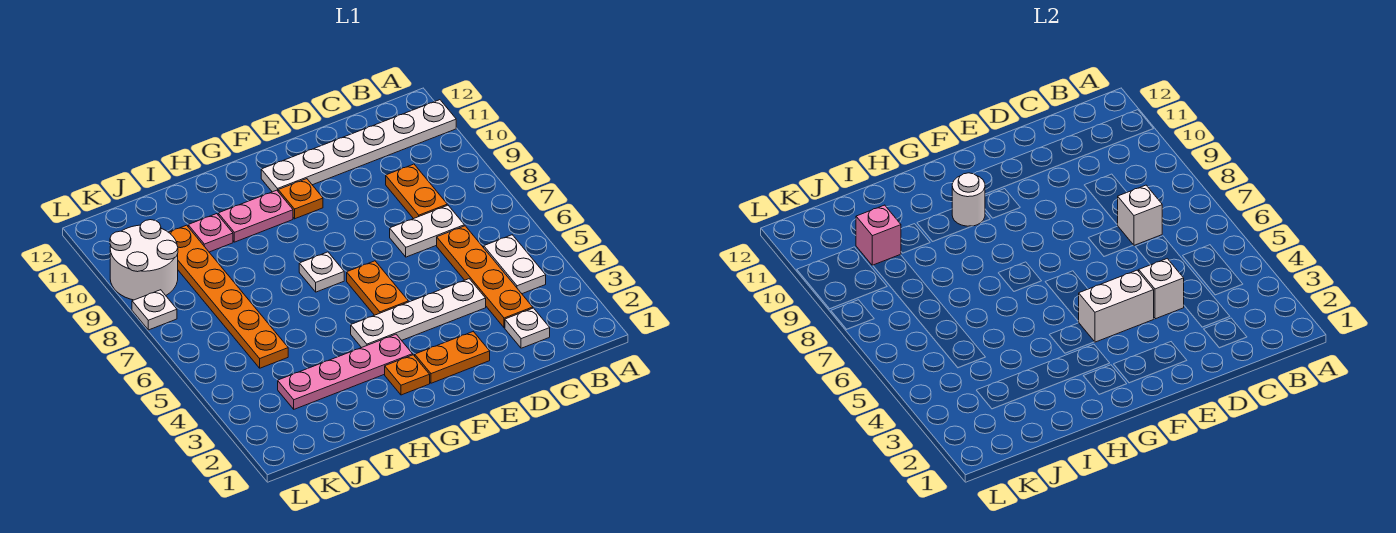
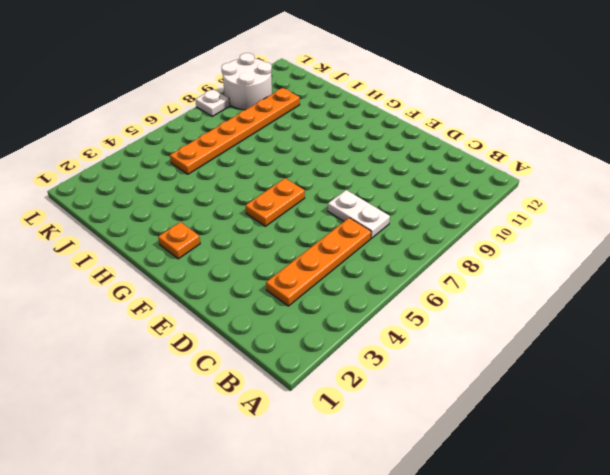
none -> white 1x6 plate [261,100,456,192]
none -> white 1x2 plate [484,235,546,294]
none -> white 1x1 plate [505,308,550,348]

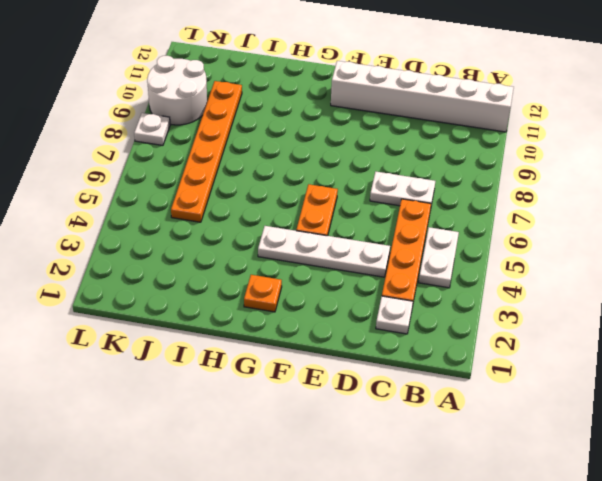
white 1x6 brick [331,61,514,132] -> white 1x6 plate [261,100,456,192]
none -> orange 1x2 plate [386,164,447,219]
none -> orange 1x2 plate [415,332,490,383]
none -> orange 1x1 plate [278,179,323,219]

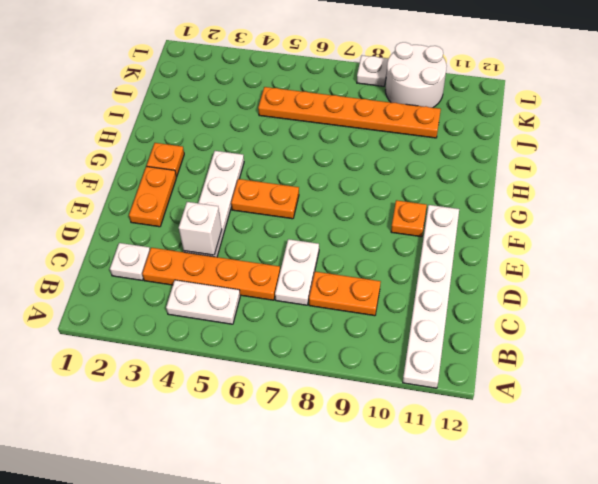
none -> pink 1x4 plate [278,334,413,409]
none -> white 1x1 plate [299,252,344,292]
none -> pink 1x2 plate [218,190,293,242]

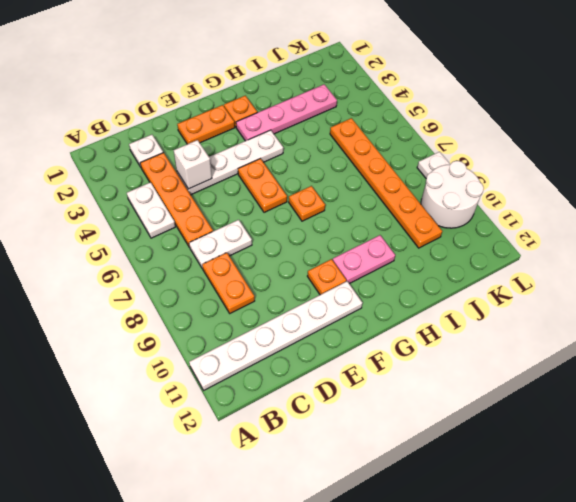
orange 1x1 plate [289,186,325,221] -> white 1x1 plate [299,252,344,292]
none -> pink 1x1 plate [188,214,233,252]
none -> white 1x1 brick [1118,185,1162,245]
none -> white 1x2 brick [1079,270,1154,342]

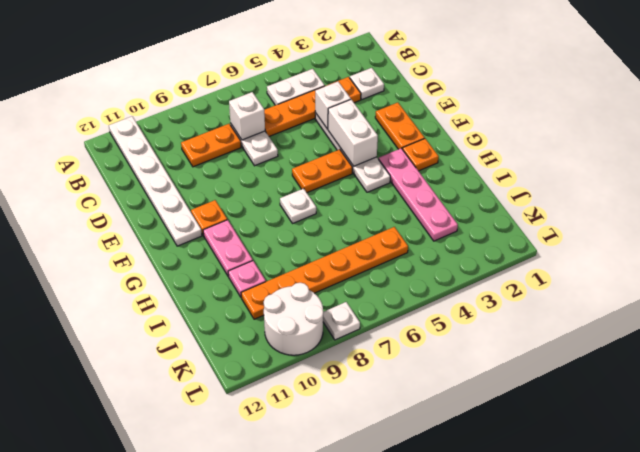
none -> white 1x1 round brick [952,173,985,226]
none -> pink 1x1 brick [856,205,901,265]

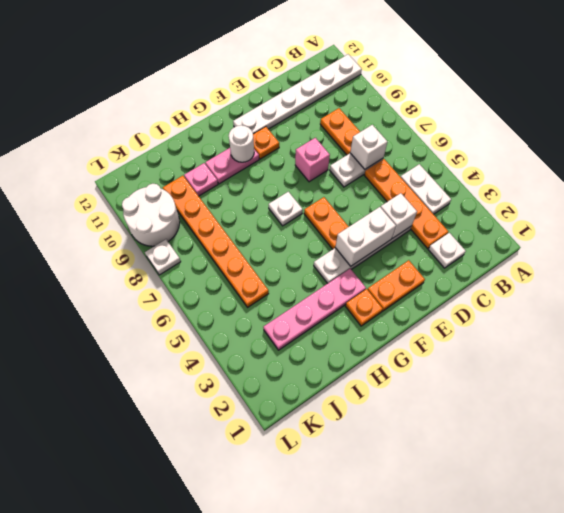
pink 1x1 brick [295,138,330,182] -> pink 1x1 brick moved to [856,205,901,265]

